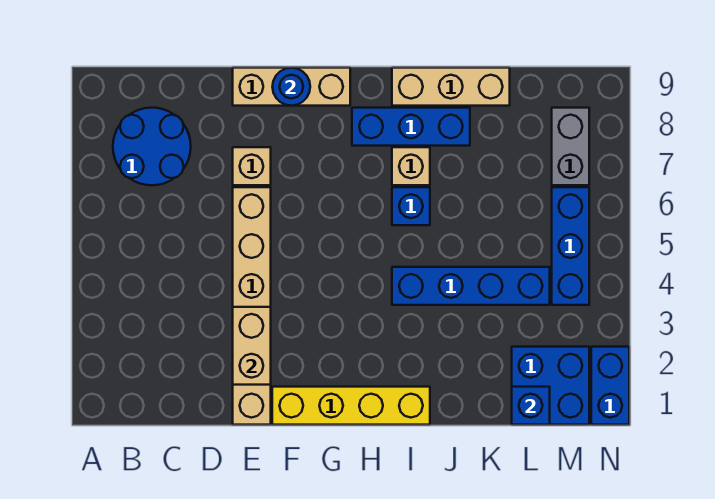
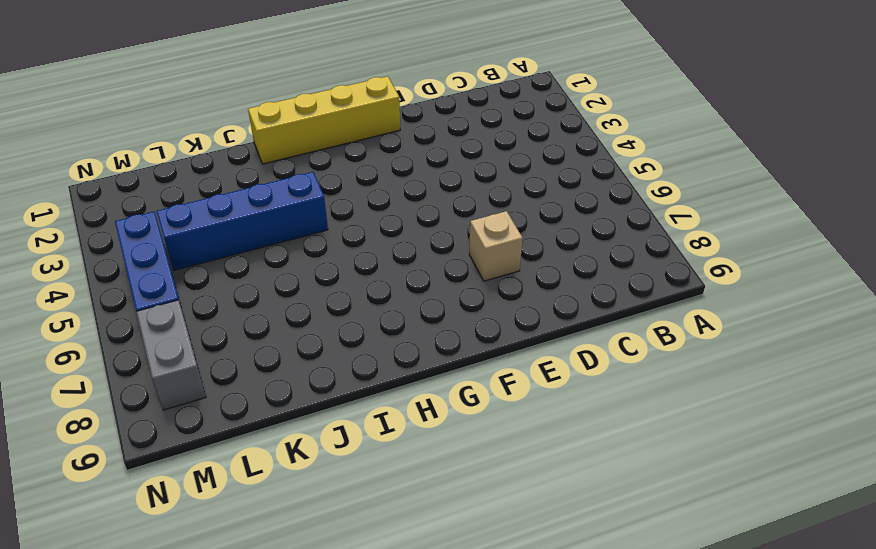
none -> blue 2x2 round brick [113,108,191,185]
none -> tan 1x6 brick [233,187,271,425]
none -> tan 1x3 brick [233,68,350,106]

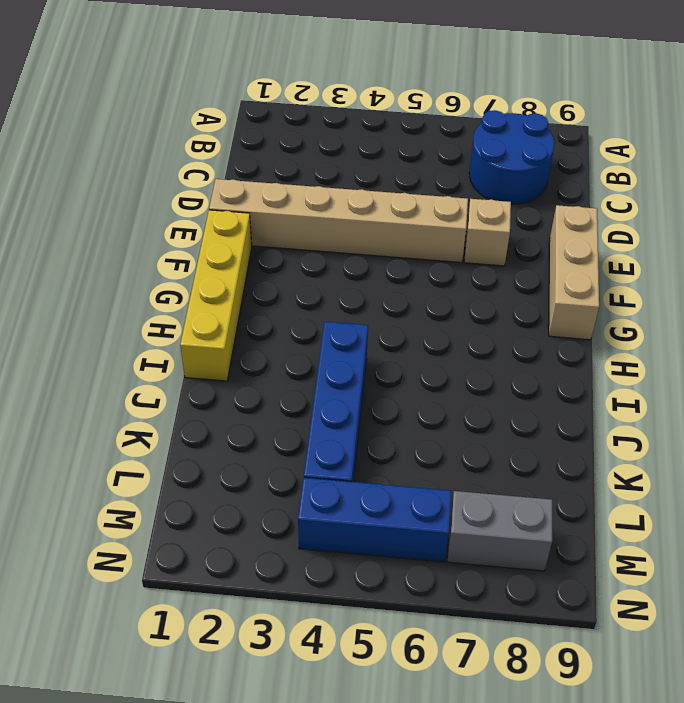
none -> blue 1x3 brick [352,108,470,146]
none -> blue 1x1 brick [392,187,430,225]
none -> tan 1x1 brick [392,147,430,185]

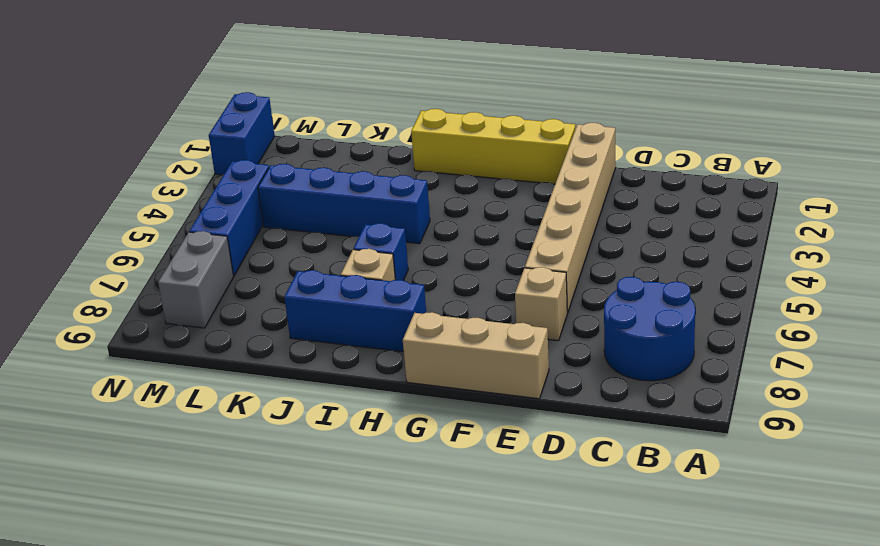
none -> tan 1x3 brick [392,68,510,106]
none -> blue 2x2 brick [512,347,589,425]
none -> tan 1x2 brick [233,307,271,385]

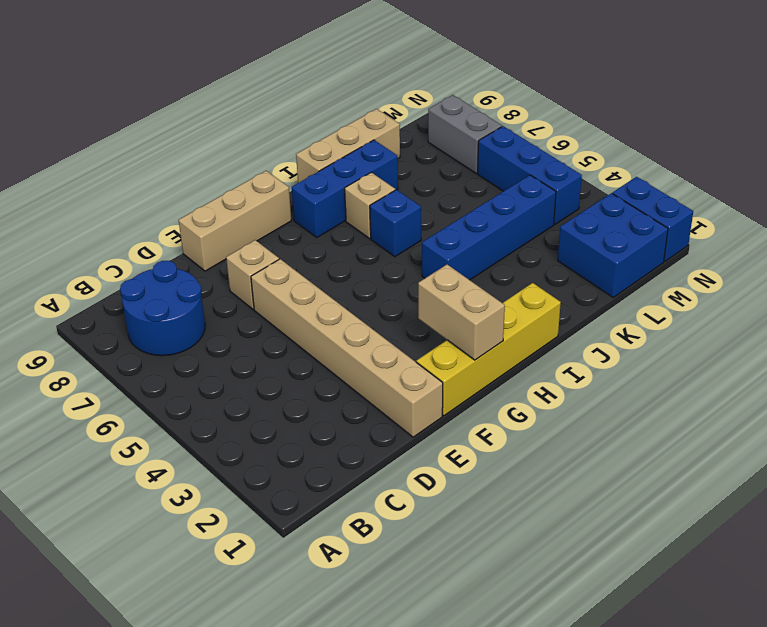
tan 1x2 brick [418,264,505,360] -> tan 1x2 brick moved to [233,307,271,385]
none -> blue 1x1 round brick [272,68,310,106]
none -> blue 1x1 brick [512,387,550,425]

